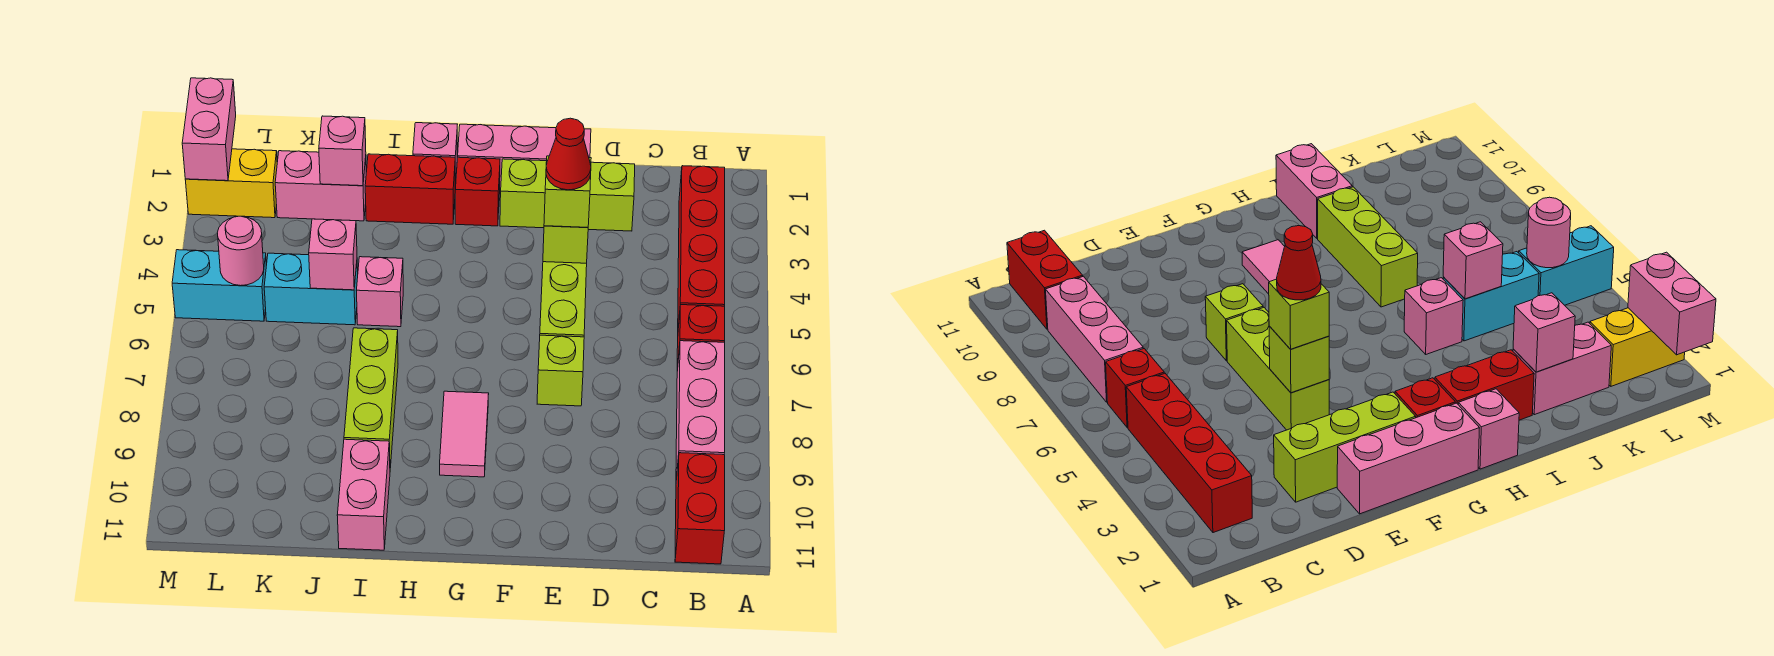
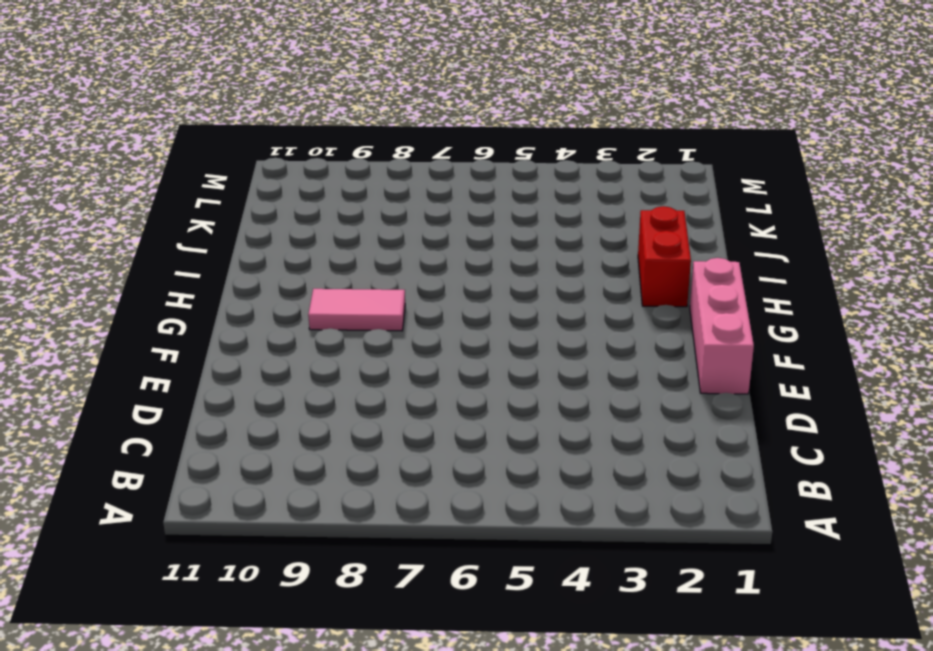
none -> red 1x4 brick [678,166,725,328]
none -> red 1x1 brick [677,305,725,371]
none -> pink 1x3 brick [676,341,725,480]

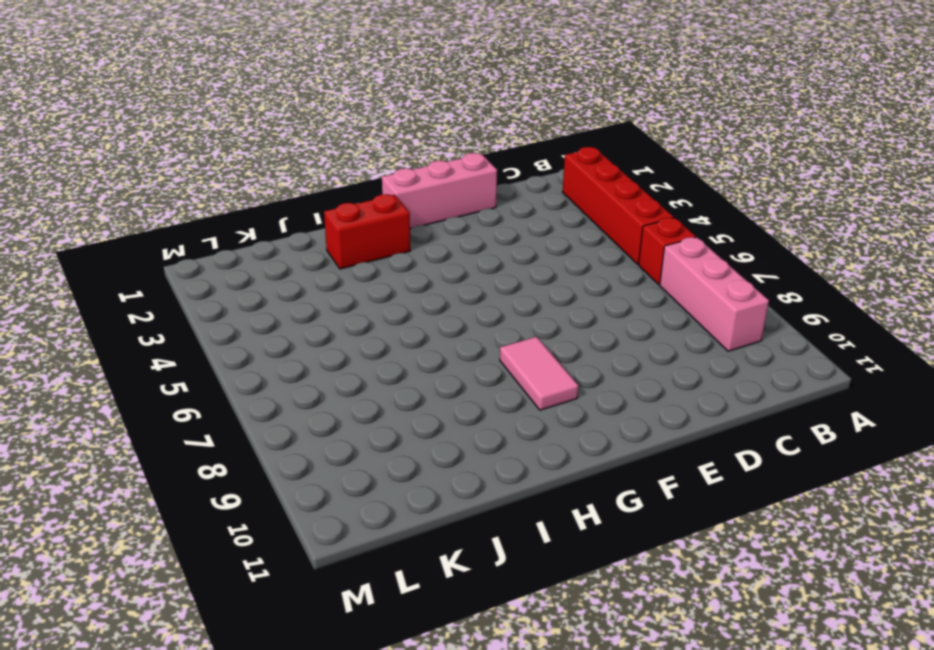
none -> red 1x2 brick [675,453,725,564]
none -> lime 1x3 brick [500,159,635,231]
none -> lime 1x3 brick [540,262,587,337]

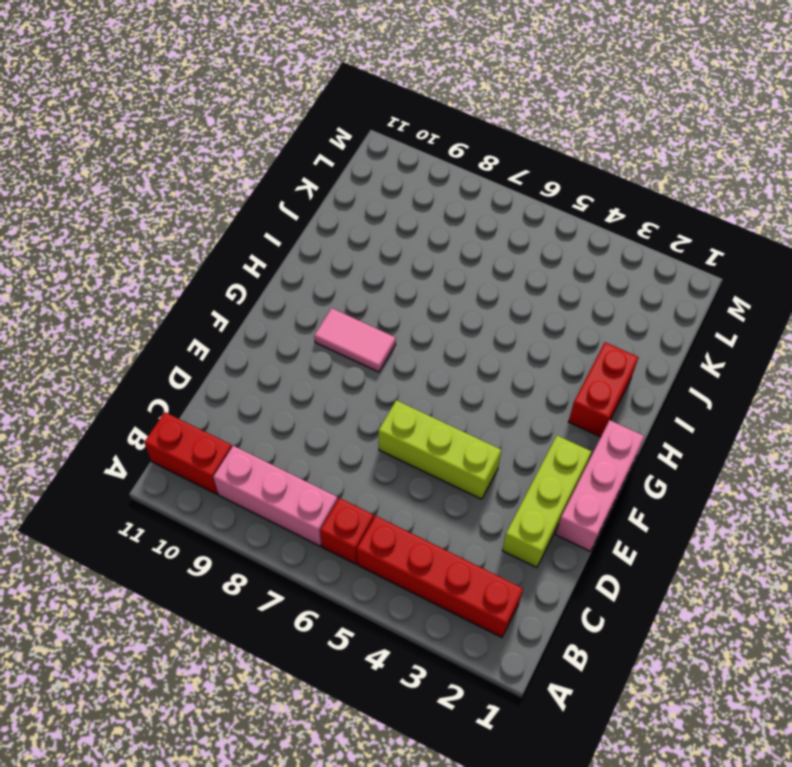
none -> lime 1x1 brick [537,335,584,406]
none -> red 1x1 brick [455,157,500,226]
none -> pink 1x1 brick [413,123,457,188]

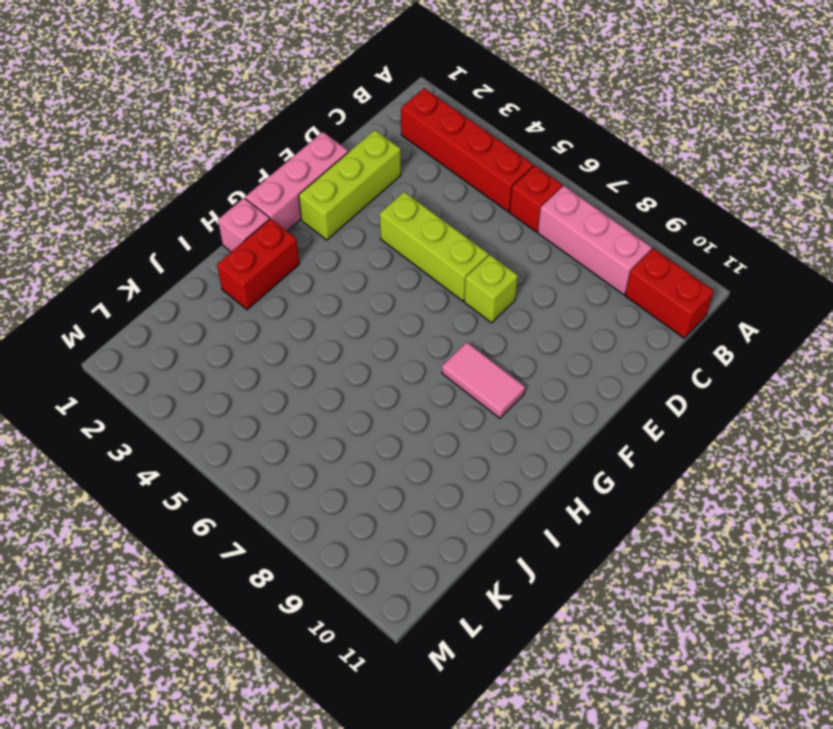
none -> red 1x1 brick [455,157,500,226]
none -> pink 1x1 brick [356,257,403,327]
none -> lime 1x3 brick [344,328,398,468]

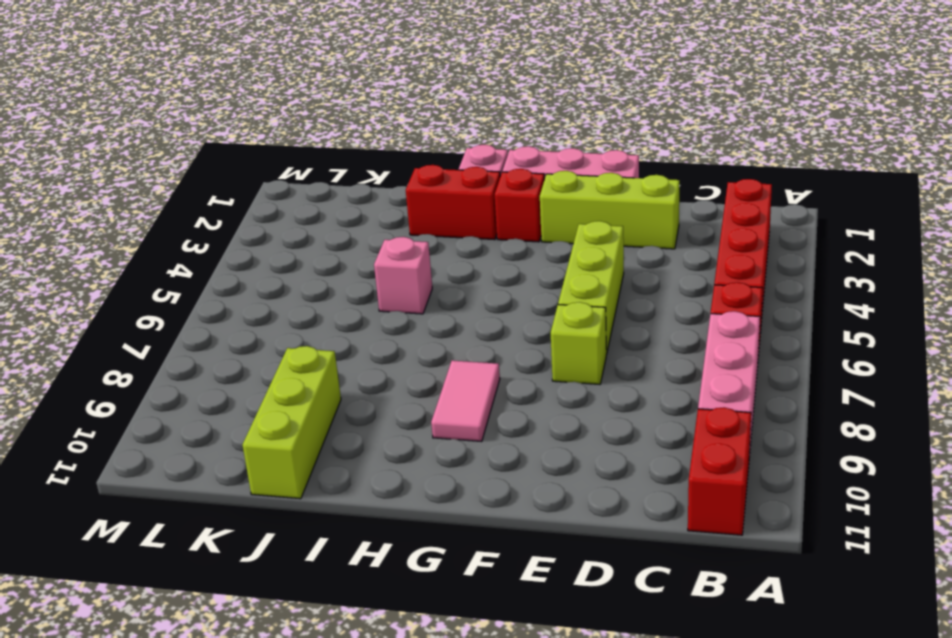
lime 1x3 brick [243,346,341,499] -> lime 1x3 brick moved to [344,328,398,468]
none -> pink 1x2 brick [337,439,390,550]
none -> pink 1x2 brick [275,151,366,221]
none -> cyan 1x2 brick [264,253,358,325]

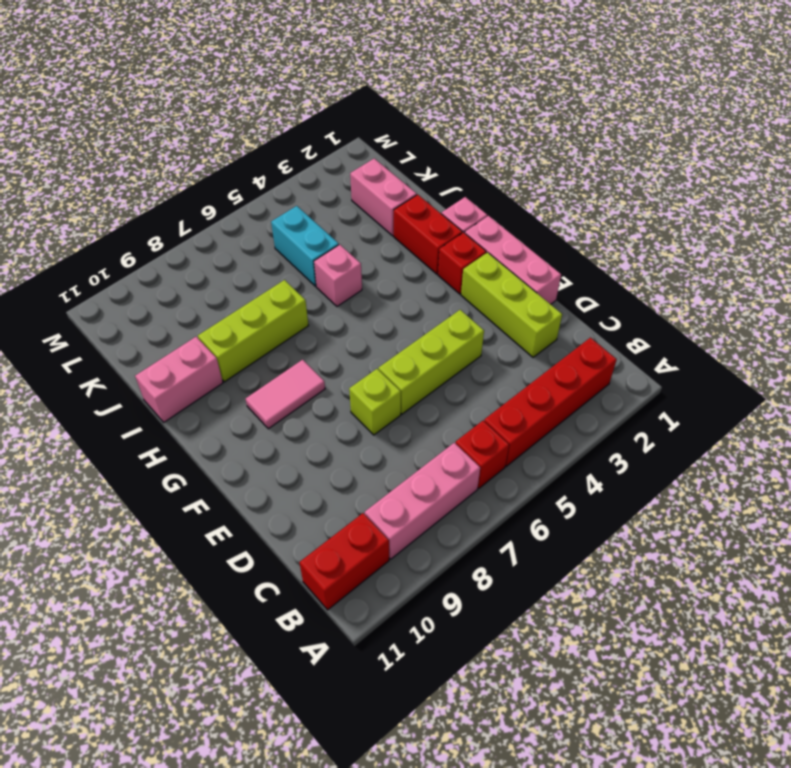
none -> yellow 1x2 brick [185,149,277,218]
none -> cyan 1x2 brick [172,250,266,321]
none -> lime 1x1 brick [543,226,588,263]

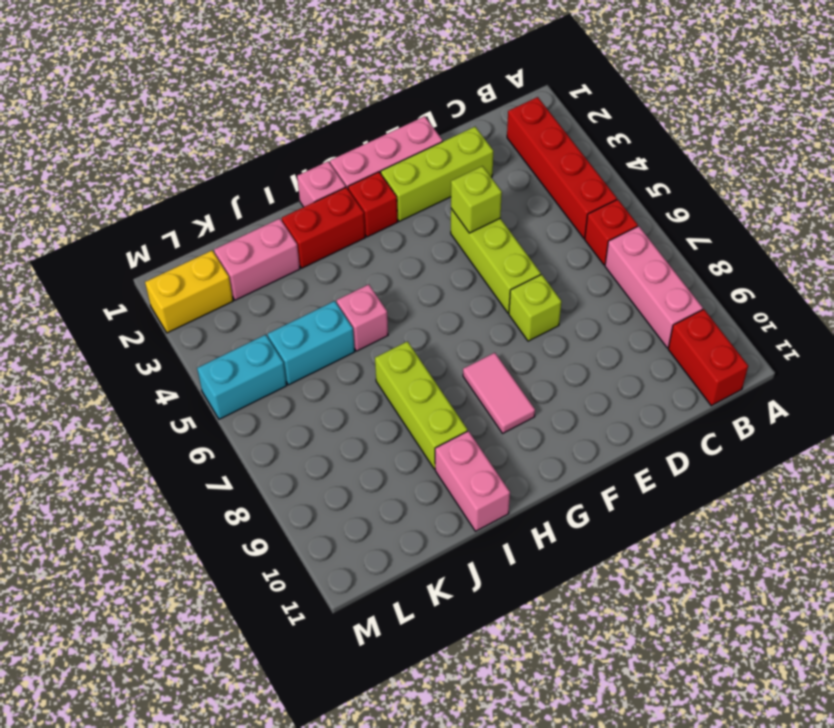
none -> pink 1x1 brick [319,116,366,186]
none -> pink 1x1 brick [309,219,357,290]
none -> pink 1x1 round brick [217,216,264,286]

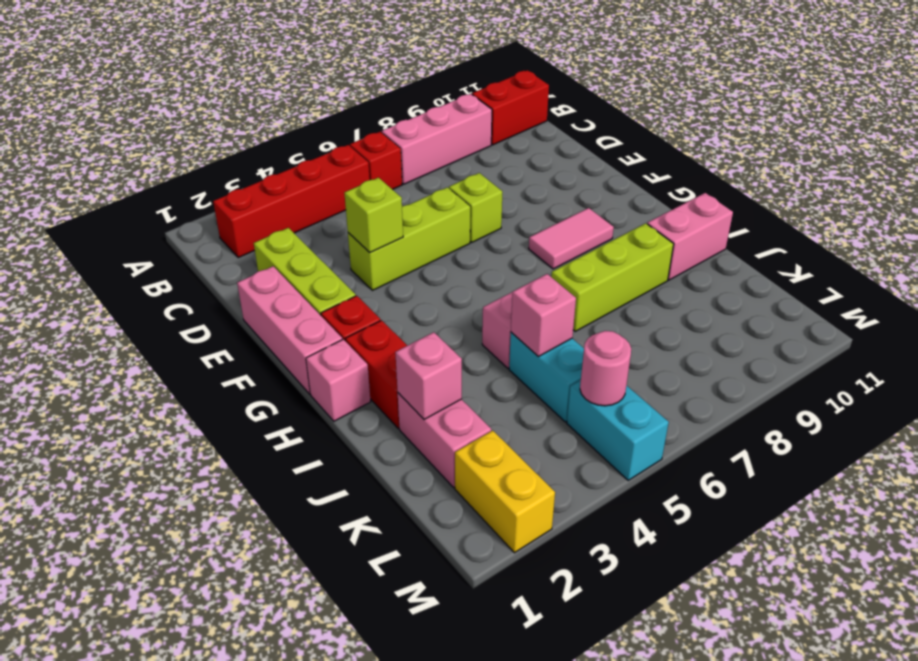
none -> pink 1x2 brick [182,78,236,181]
none -> lime 1x1 brick [544,156,591,227]
none -> red 1x1 cone [546,118,591,190]

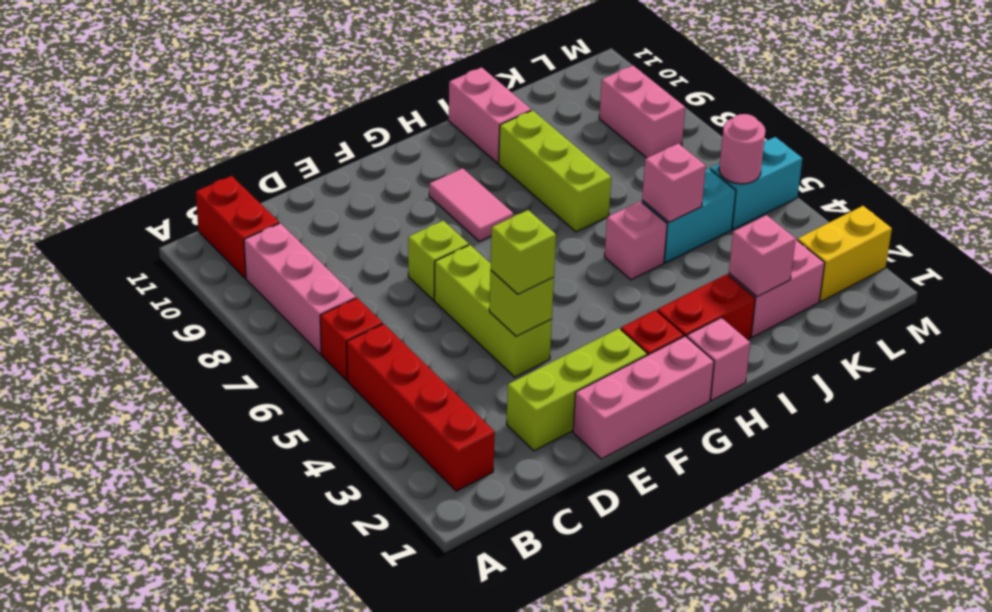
pink 1x2 brick [599,65,685,158] -> pink 1x2 brick moved to [182,78,236,181]
none -> red 1x1 cone [546,118,591,190]

